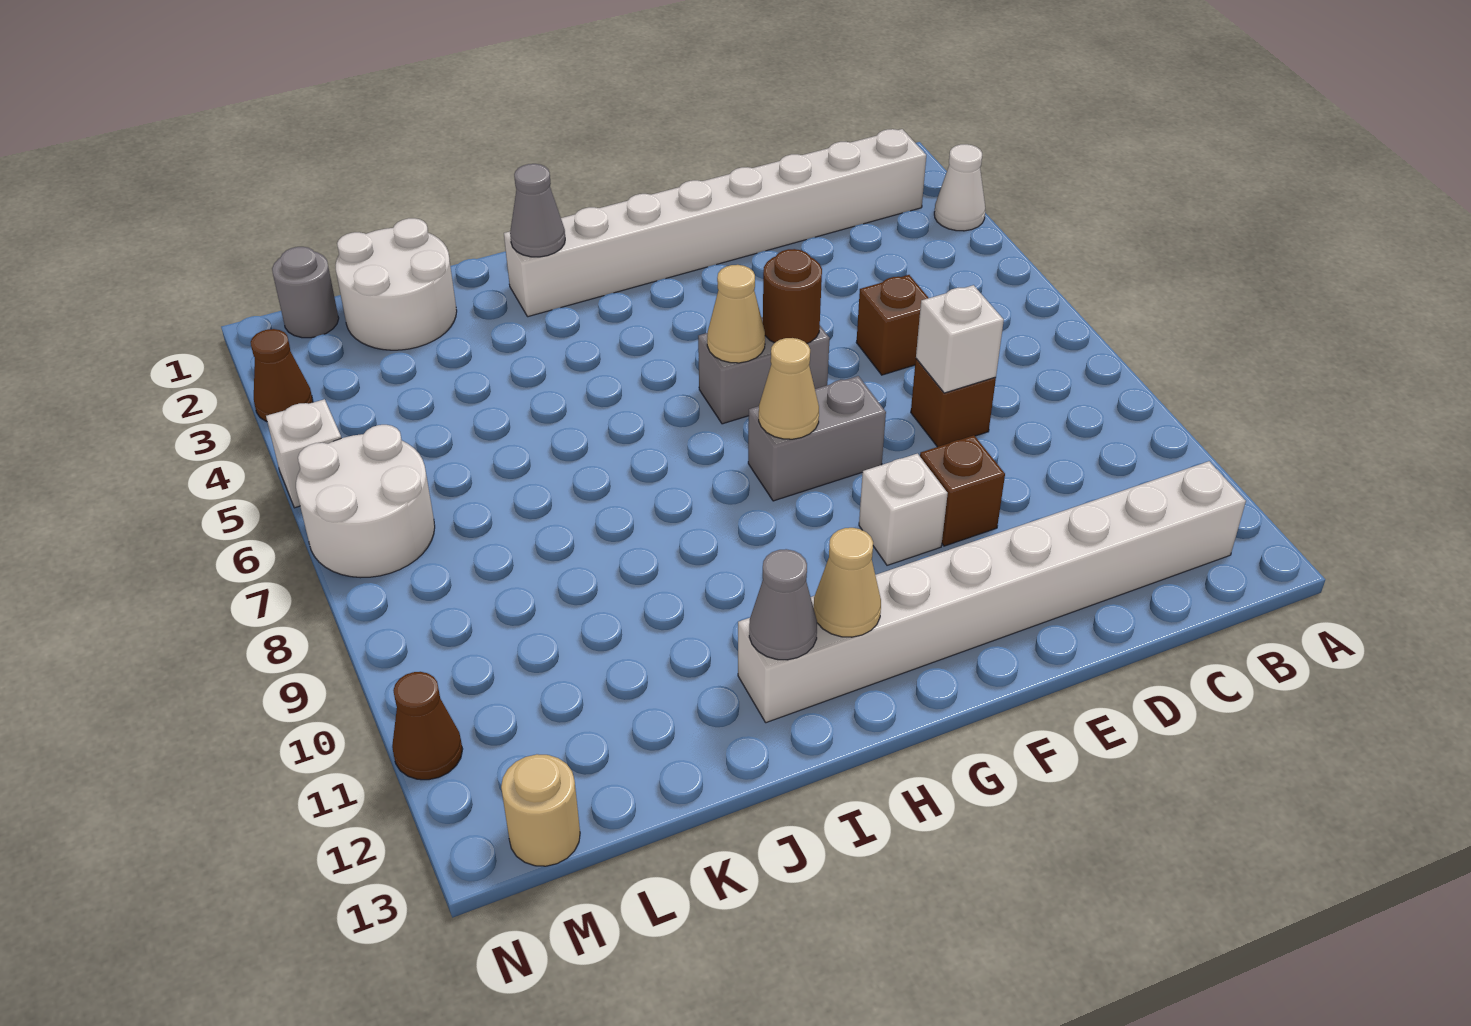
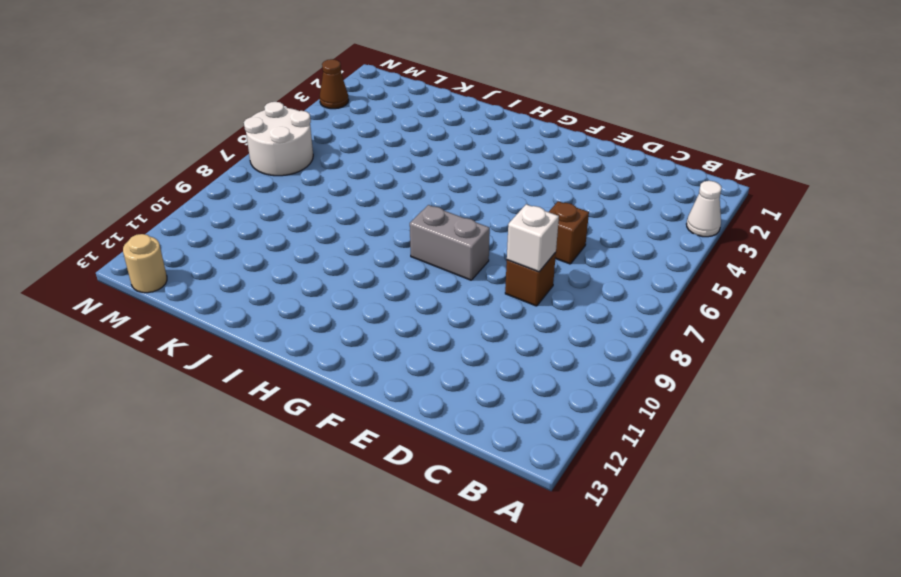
none -> white 1x8 brick [504,129,926,317]
none -> white 1x8 brick [738,461,1246,723]
none -> brown 1x1 brick [920,435,1005,546]

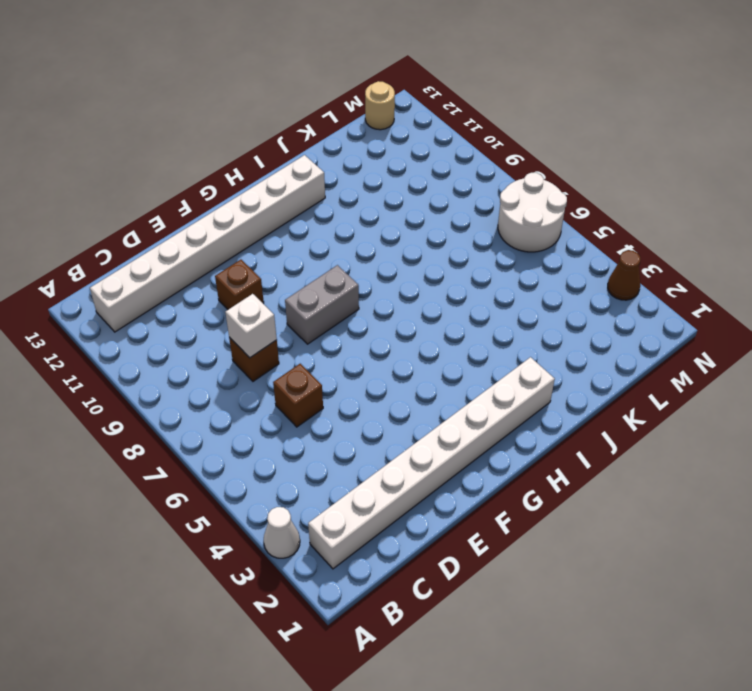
none -> grey 1x2 brick [698,317,830,424]
none -> white 1x1 brick [859,454,948,565]
none -> white 2x2 round brick [336,218,457,350]

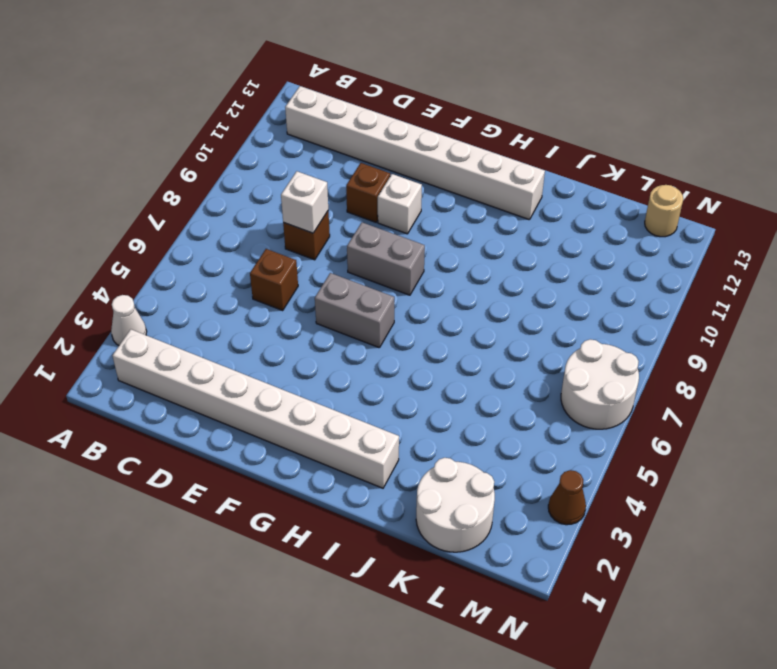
none -> grey 1x1 round brick [272,247,339,338]
none -> white 1x1 brick [266,399,341,508]
none -> brown 1x1 cone [392,672,463,780]

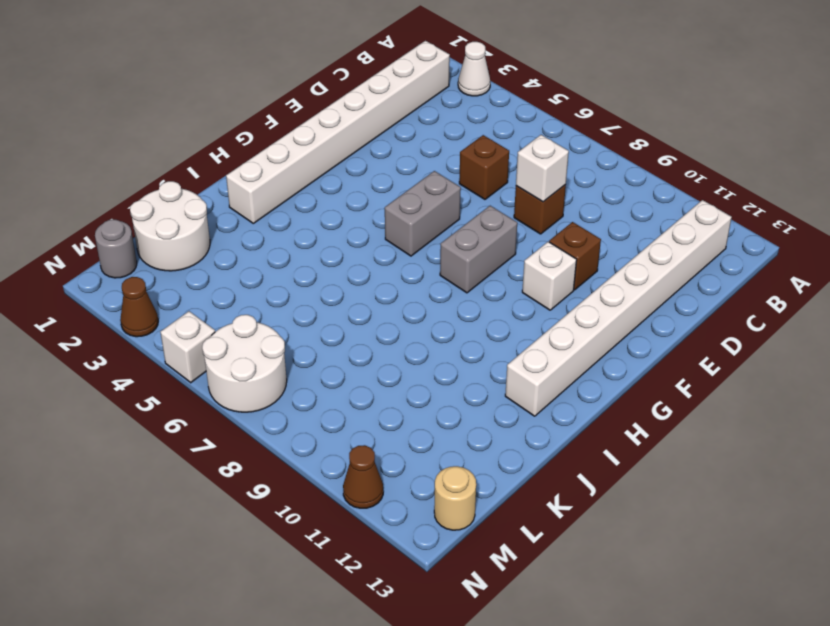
none -> brown 1x1 round brick [763,249,822,343]
none -> tan 1x1 cone [707,265,765,363]
none -> tan 1x1 cone [759,338,819,439]

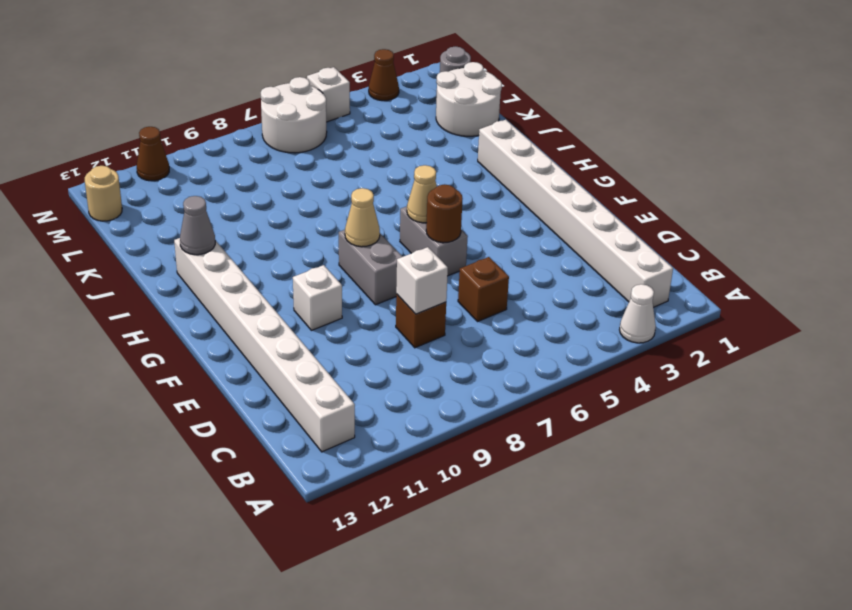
none -> brown 1x1 brick [920,435,1005,546]
none -> tan 1x1 cone [814,528,881,637]
none -> grey 1x1 cone [510,164,565,257]

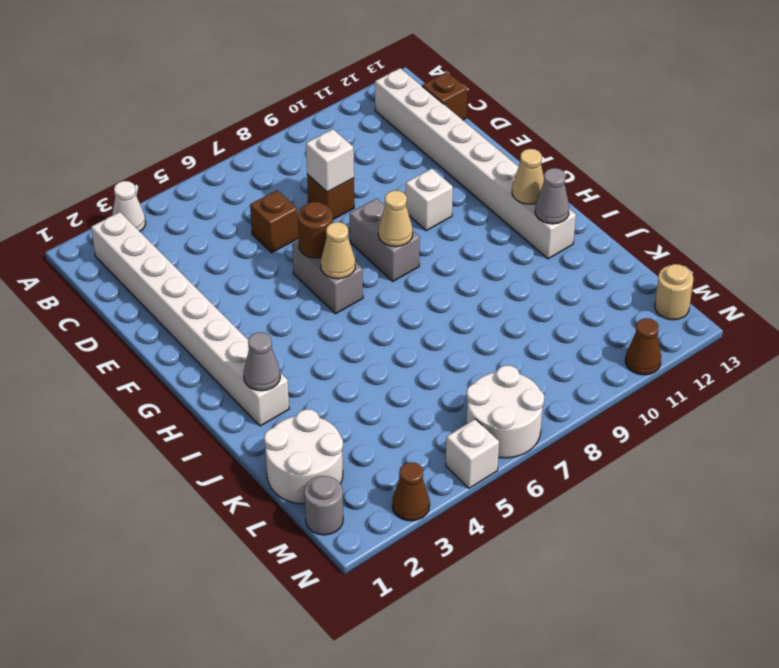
brown 1x1 brick [422,72,467,120] -> brown 1x1 brick moved to [920,435,1005,546]

